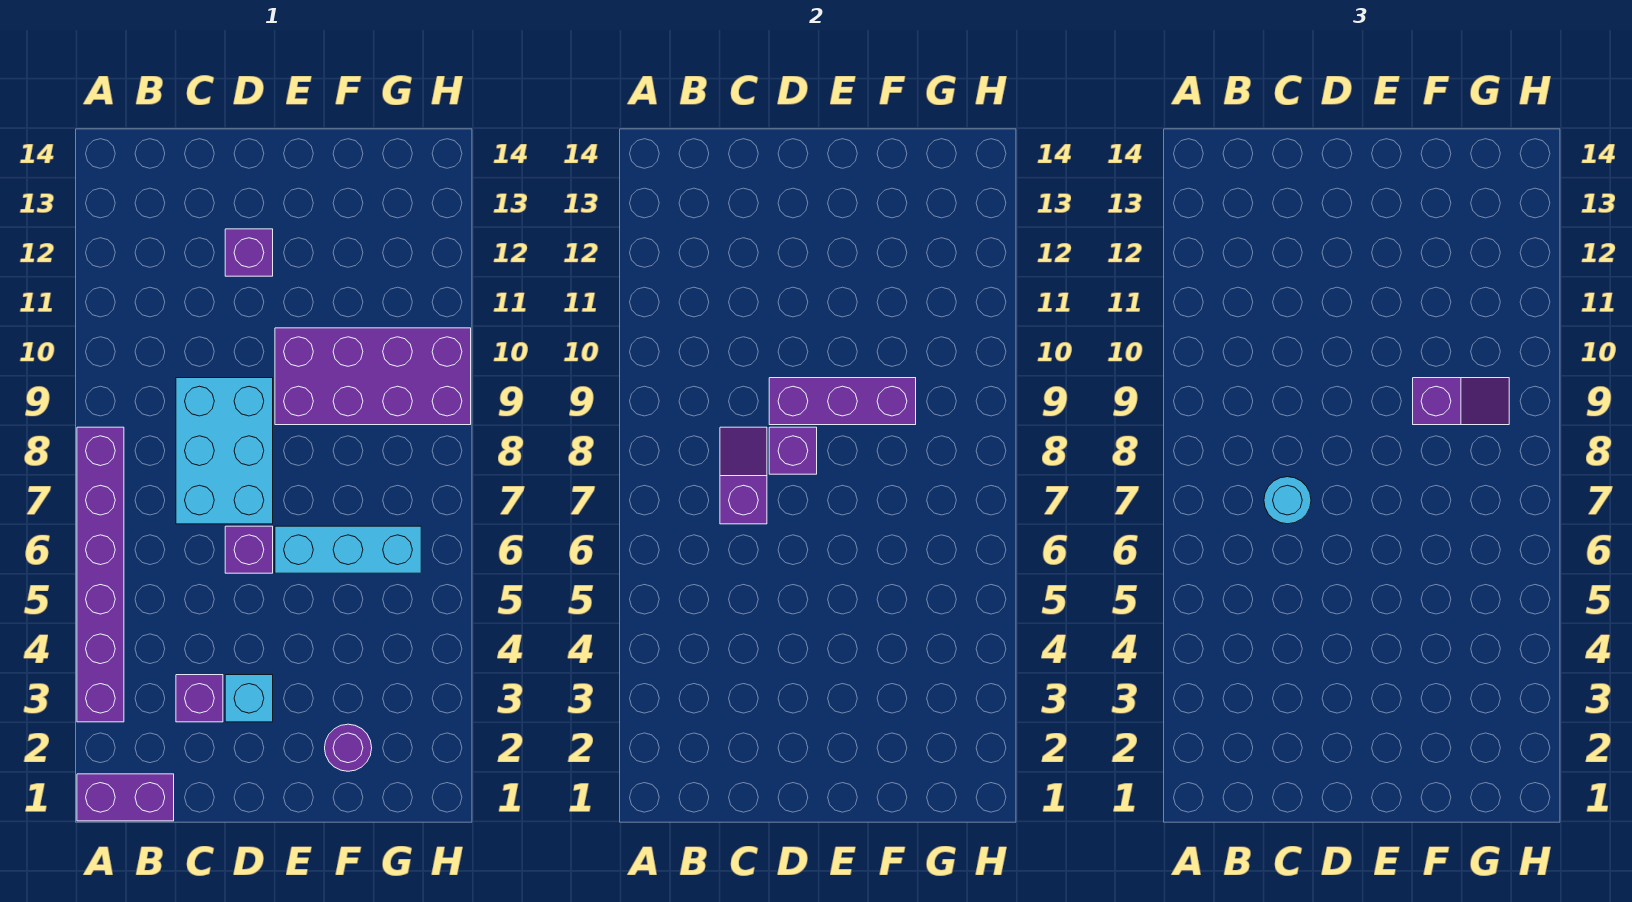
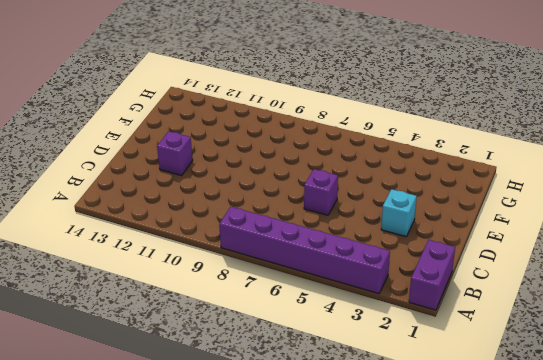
none -> purple 1x1 brick [176,675,223,722]
none -> cyan 2x3 brick [176,378,273,524]
none -> cyan 1x3 brick [275,526,421,573]

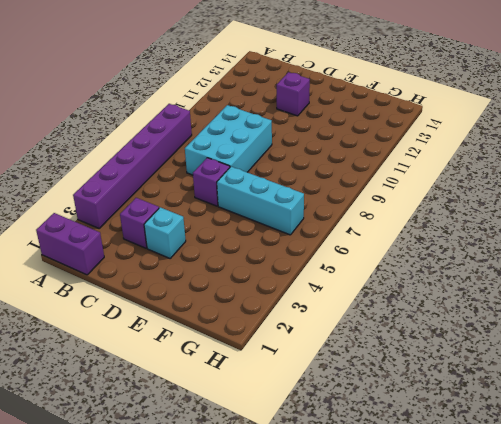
none -> purple 2x4 brick [275,328,471,425]
none -> purple 1x1 round brick [325,724,372,771]
none -> purple 1x2 slope [720,427,767,524]

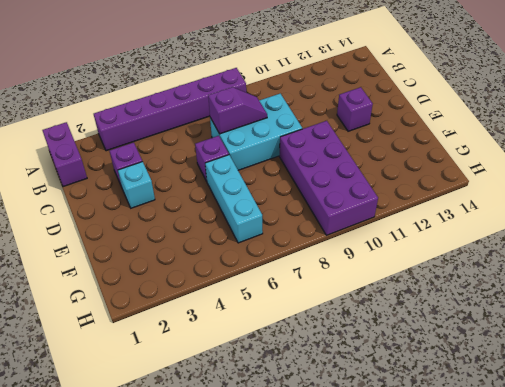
none -> purple 1x1 round brick [325,724,372,771]
none -> purple 1x1 brick [769,427,817,474]
none -> purple 1x3 brick [769,378,916,425]

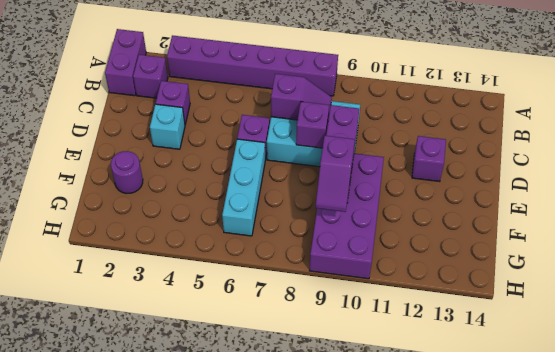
purple 1x1 brick [133,55,168,98] -> none
none -> cyan 1x1 round brick [1264,477,1311,524]

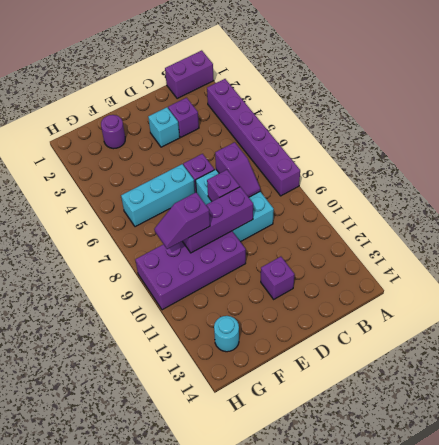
cyan 1x1 round brick [214,316,239,352] -> cyan 1x1 round brick moved to [1264,477,1311,524]

